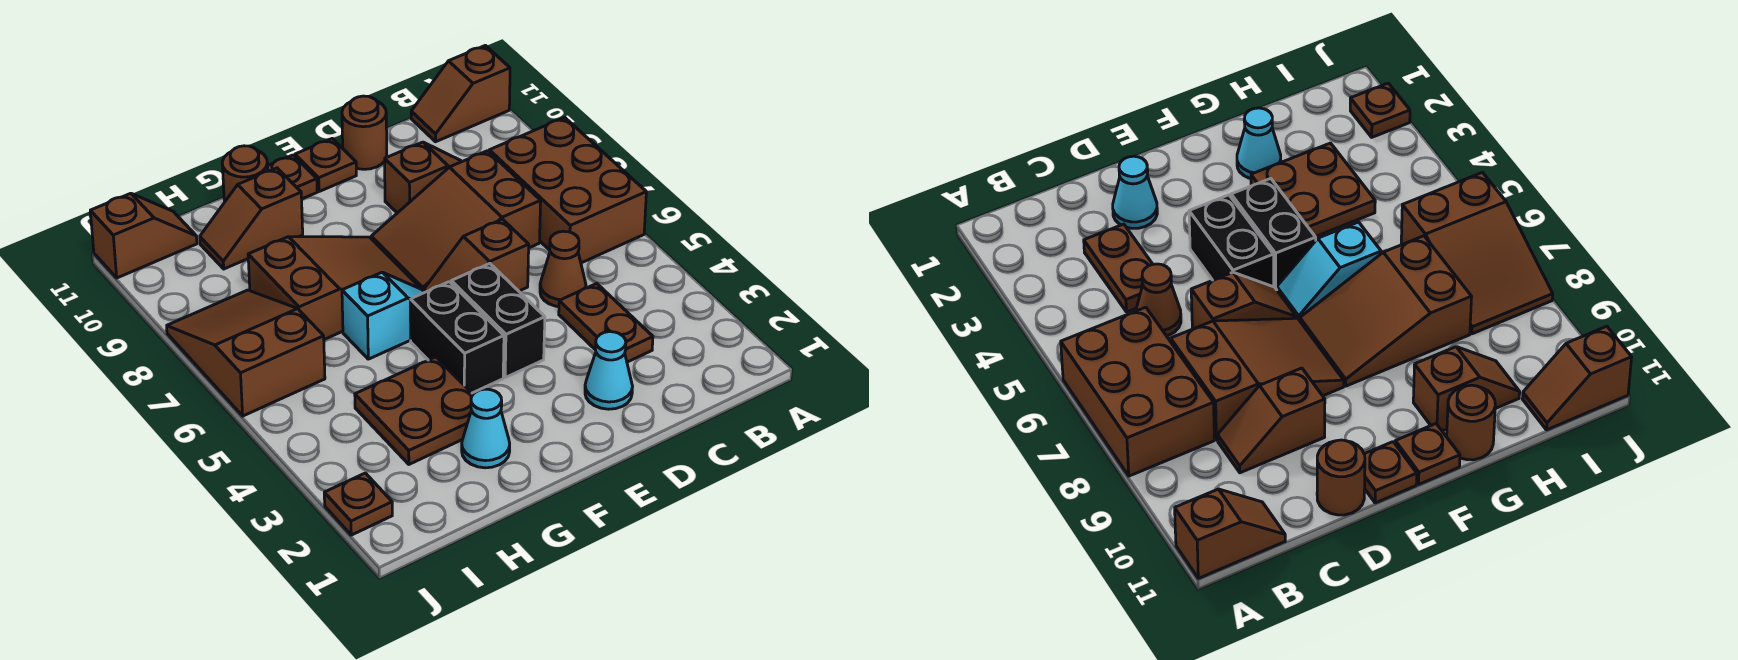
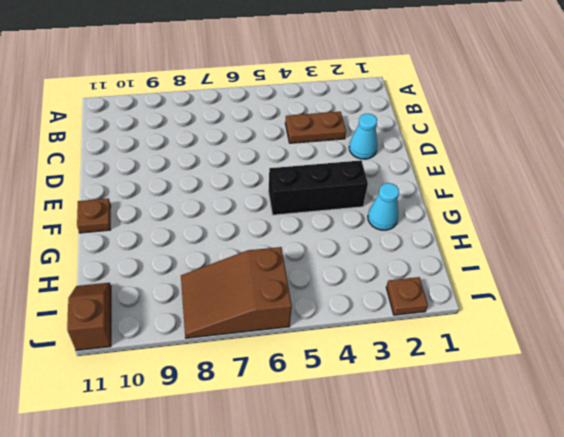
black 1x3 brick [268,160,368,215] -> black 1x2 brick [410,282,504,393]
none -> brown 2x3 brick [489,117,646,263]
none -> brown 1x2 slope [411,45,510,142]
none -> brown 1x1 cone [540,231,586,307]

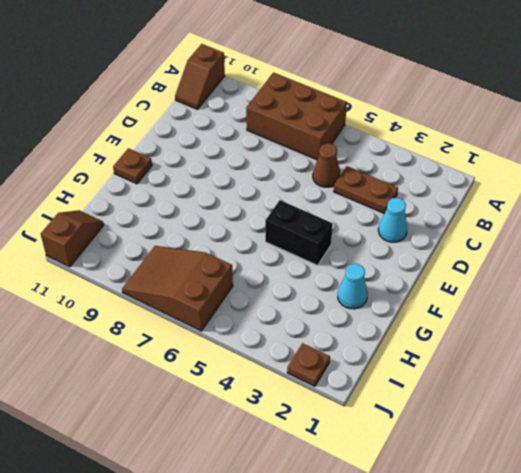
none -> brown 2x3 slope [371,151,541,291]
none -> brown 1x2 slope [385,142,462,213]
none -> brown 1x2 slope [424,219,529,292]

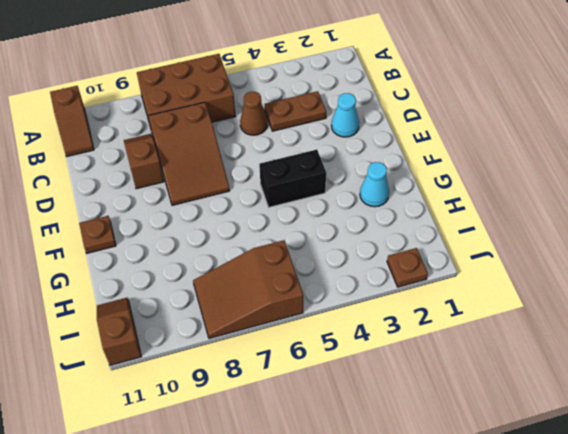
none -> brown 1x2 slope [424,219,529,292]
none -> brown 1x1 round brick [342,96,387,169]
none -> black 1x2 brick [451,264,545,378]

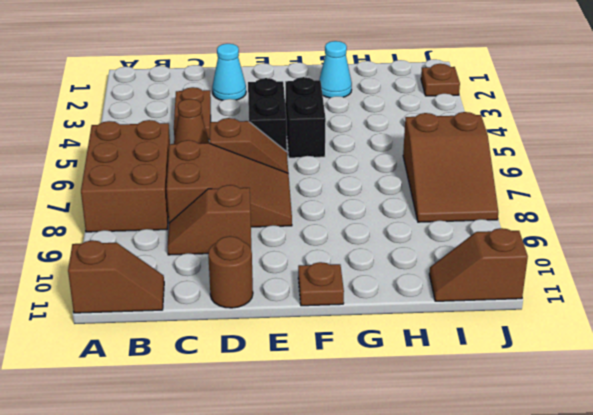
none -> brown 1x1 plate [295,139,356,192]
none -> cyan 1x2 slope [342,272,425,359]
none -> brown 2x3 slope [248,237,421,339]

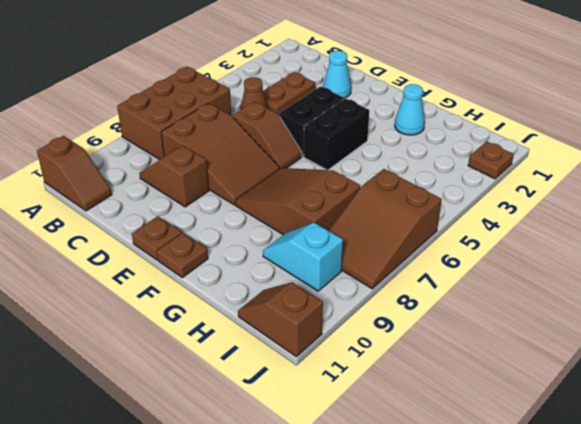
cyan 1x2 slope [263,222,343,291] -> cyan 1x2 slope moved to [342,272,425,359]
none -> brown 1x1 round brick [342,96,387,169]
none -> brown 2x2 plate [355,357,473,464]
none -> brown 1x2 slope [200,168,303,269]

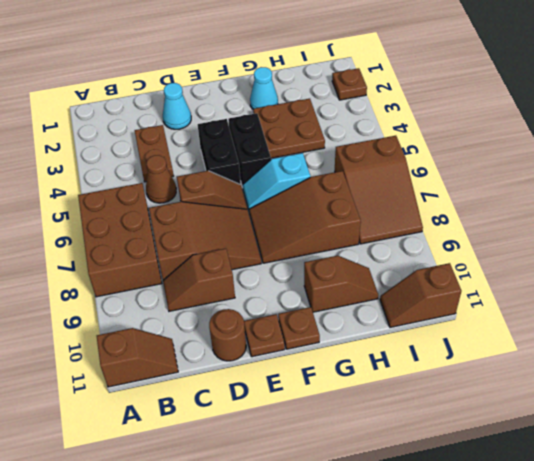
none -> brown 1x1 round brick [222,146,268,202]

